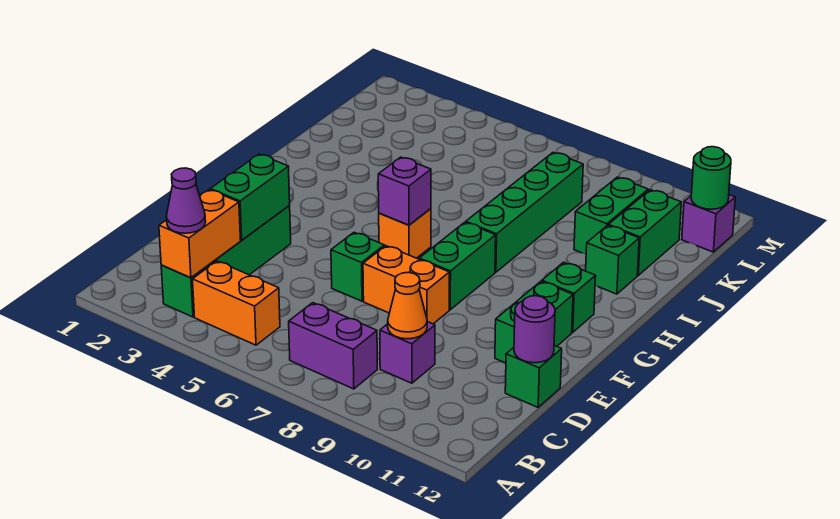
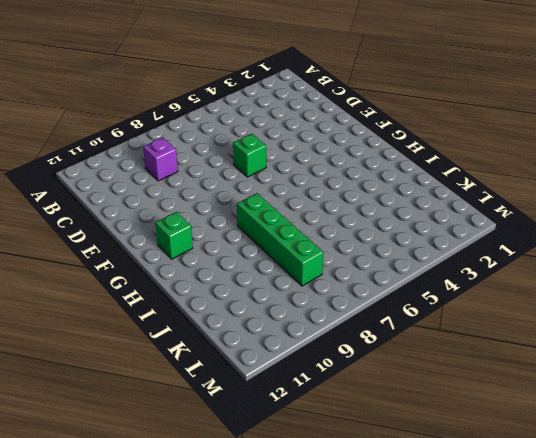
none -> green 1x4 brick [161,205,291,317]
none -> orange 1x2 brick [193,261,280,345]
none -> purple 1x2 brick [289,303,377,389]

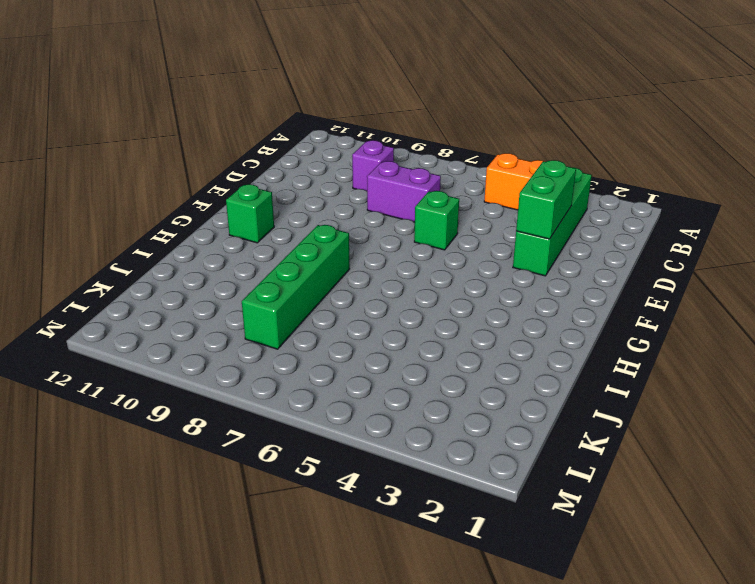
purple 1x2 brick [367,161,441,222] -> purple 1x2 brick moved to [289,303,377,389]
none -> green 1x1 brick [505,345,562,407]
none -> orange 1x2 brick [363,246,449,324]
none -> green 1x2 brick [495,281,573,363]

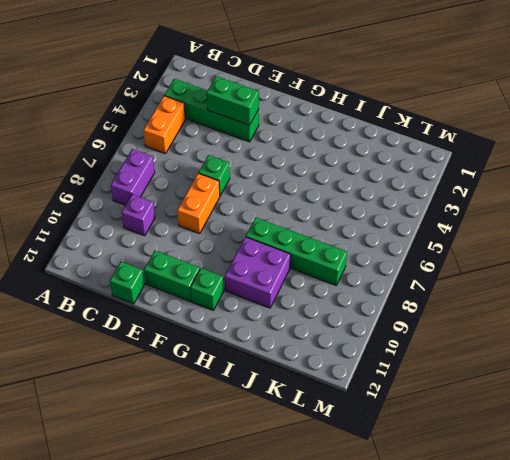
purple 2x2 brick [225,237,290,308] -> none
none -> green 1x2 brick [419,222,496,310]
none -> orange 1x1 brick [379,209,431,258]
none -> green 1x1 brick [586,226,639,294]

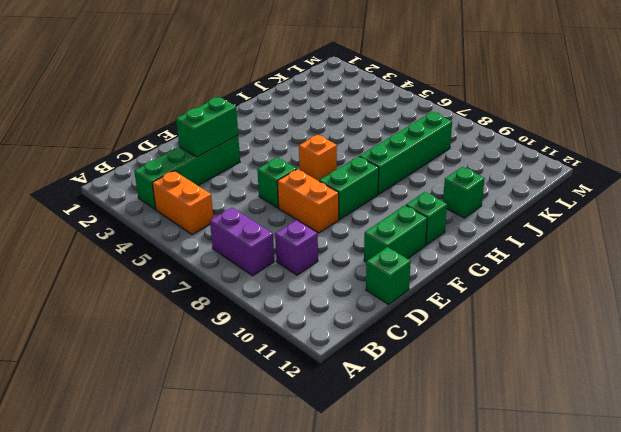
none -> green 1x2 brick [574,177,648,254]
none -> green 1x2 brick [608,190,681,275]
none -> purple 1x1 brick [682,195,735,252]

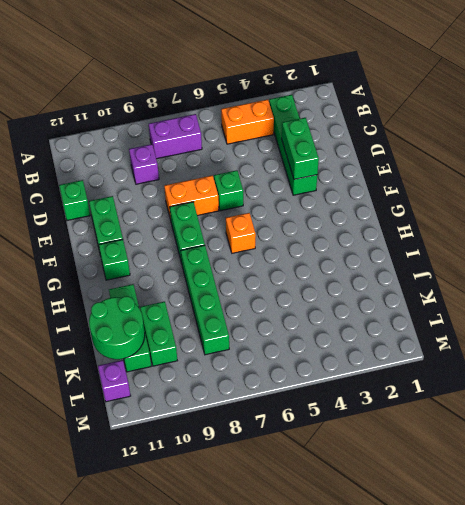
green 2x2 round brick [89,296,145,359] -> none
none -> orange 1x2 brick [159,190,241,278]
none -> orange 1x1 cone [388,272,427,339]
none -> purple 1x1 round brick [514,296,555,363]

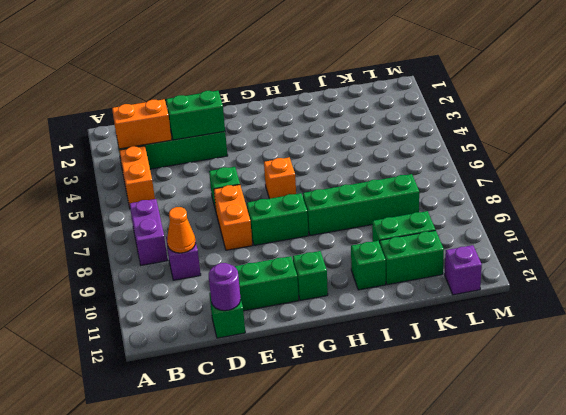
none -> purple 1x1 brick [378,157,431,225]
none -> green 1x1 round brick [691,147,731,209]
none -> purple 1x1 cone [166,168,206,233]

